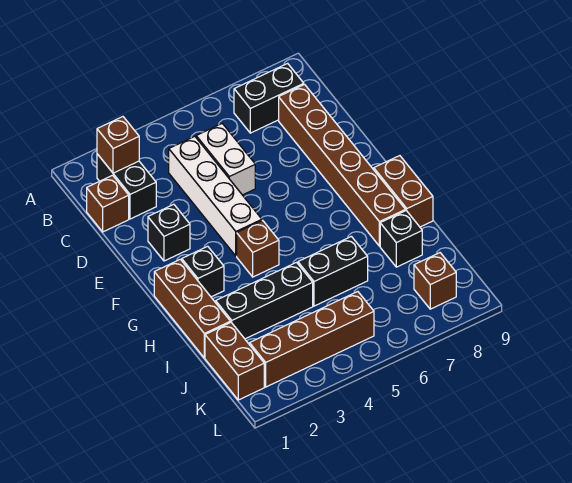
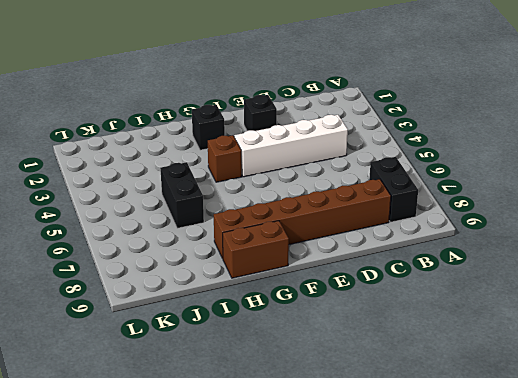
none -> black 1x2 brick [97,154,156,219]
none -> brown 1x1 brick [87,175,129,232]
none -> white 1x2 brick [196,124,255,195]

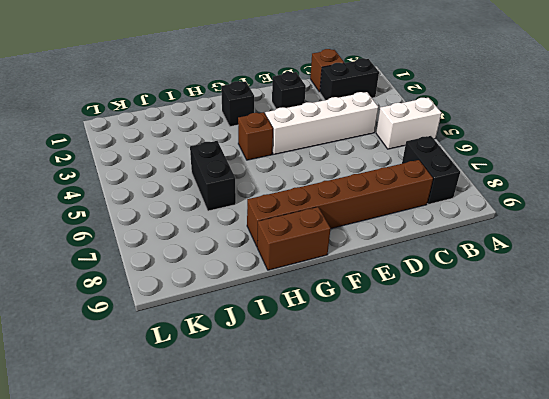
white 1x2 brick [376,98,441,149] -> white 1x2 brick moved to [196,124,255,195]
none -> brown 1x3 brick [154,259,230,358]
none -> black 1x3 brick [216,263,313,339]
none -> black 1x1 brick [380,211,422,267]

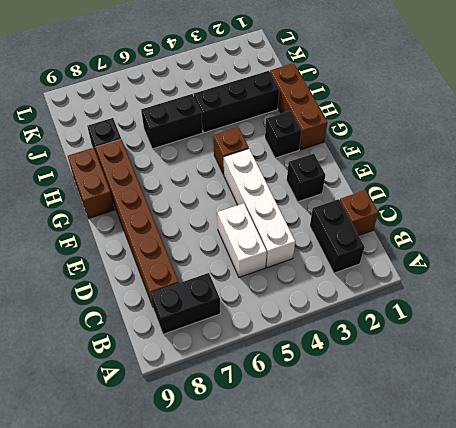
none -> brown 1x2 brick [205,322,264,400]
none -> brown 1x4 brick [250,292,374,387]
none -> brown 1x1 brick [414,253,456,309]

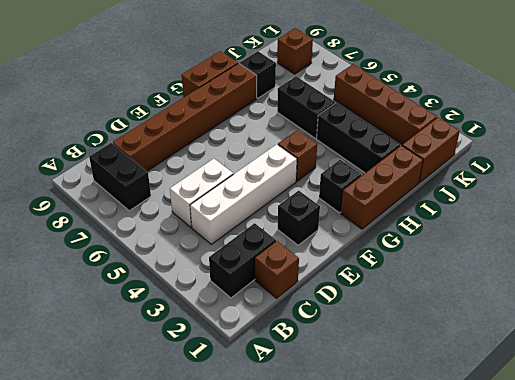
none -> brown 1x1 brick [97,117,139,173]

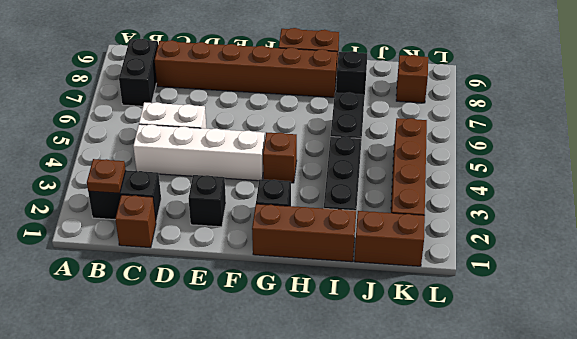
brown 1x1 plate [87,159,126,193] -> brown 1x1 brick [97,117,139,173]

